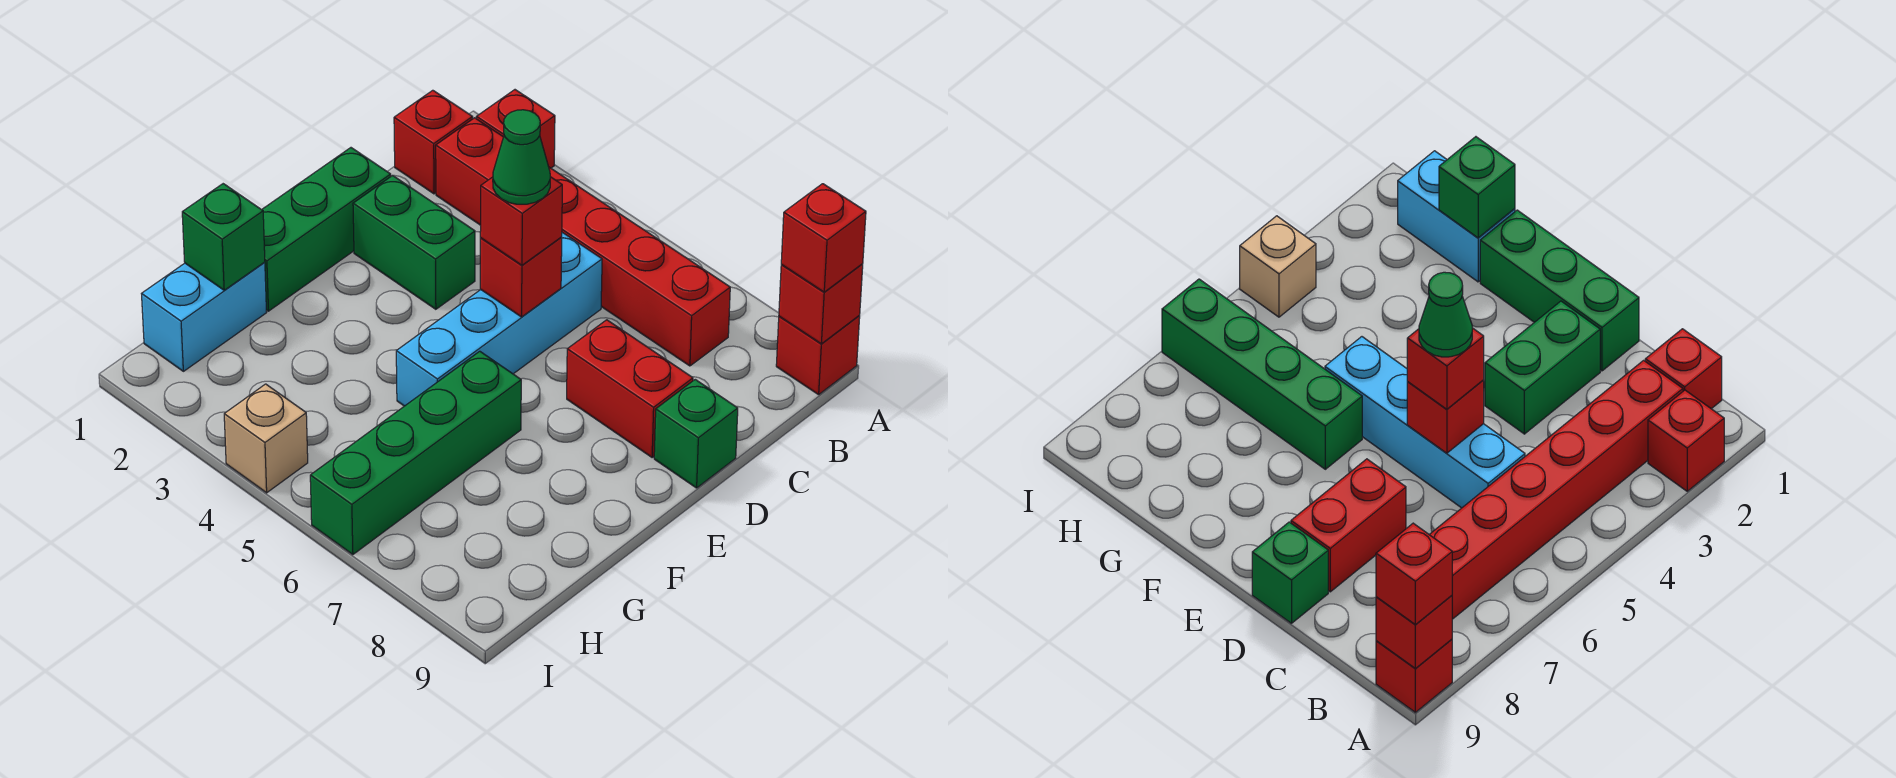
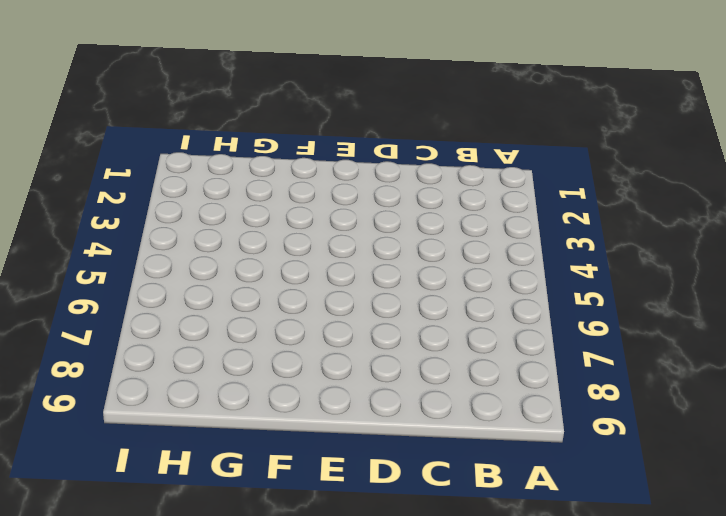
none -> red 1x1 brick [476,90,555,168]
none -> red 1x1 brick [776,315,860,395]
none -> red 1x1 brick [394,90,473,194]

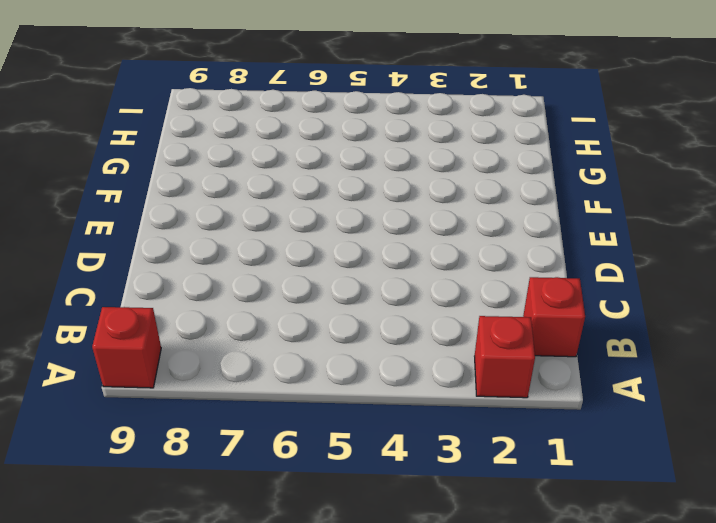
none -> red 1x6 brick [436,118,730,366]
none -> cyan 1x4 brick [396,232,602,406]
none -> green 1x3 brick [262,148,391,311]

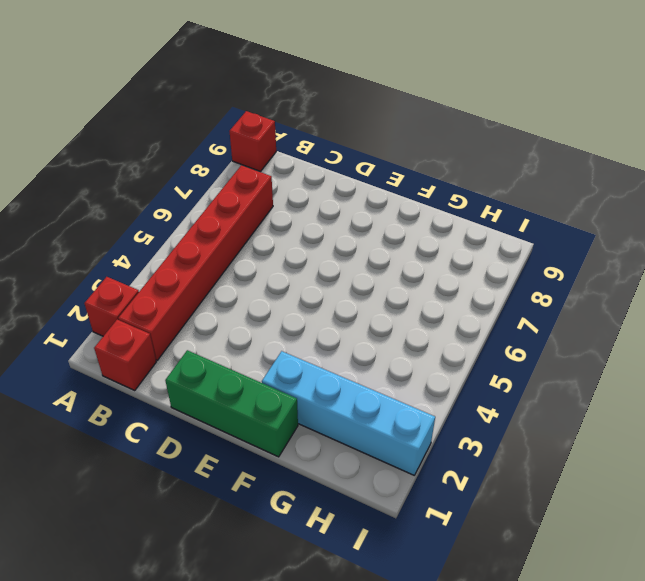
cyan 1x4 brick [262,351,435,475] -> cyan 1x4 brick moved to [396,232,602,406]
none -> green 1x2 brick [353,176,475,309]
none -> red 1x2 brick [567,320,693,457]
none -> green 1x1 brick [654,379,738,488]

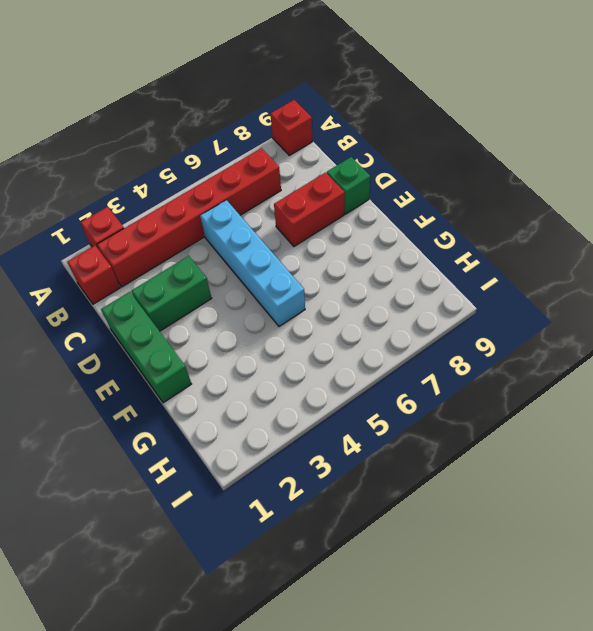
none -> green 1x4 brick [310,351,521,555]
none -> cyan 1x2 brick [142,262,267,371]
none -> tan 1x1 brick [224,384,308,493]

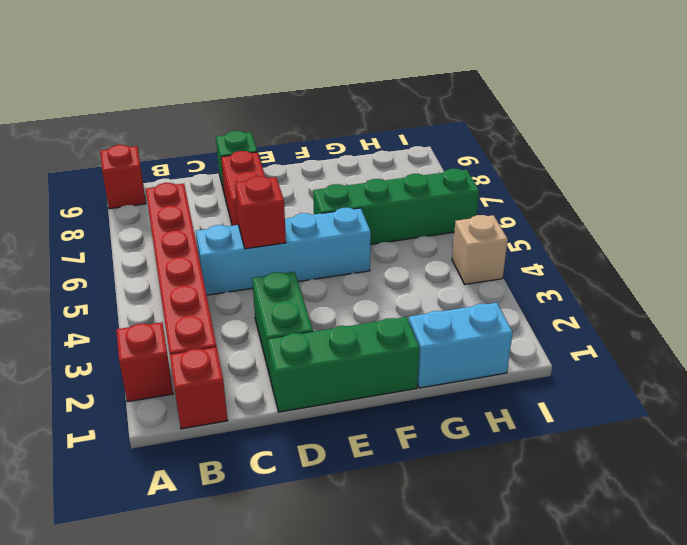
none -> red 1x1 brick [779,264,863,344]
none -> green 1x1 brick [182,184,265,290]
none -> red 1x1 brick [781,184,866,292]

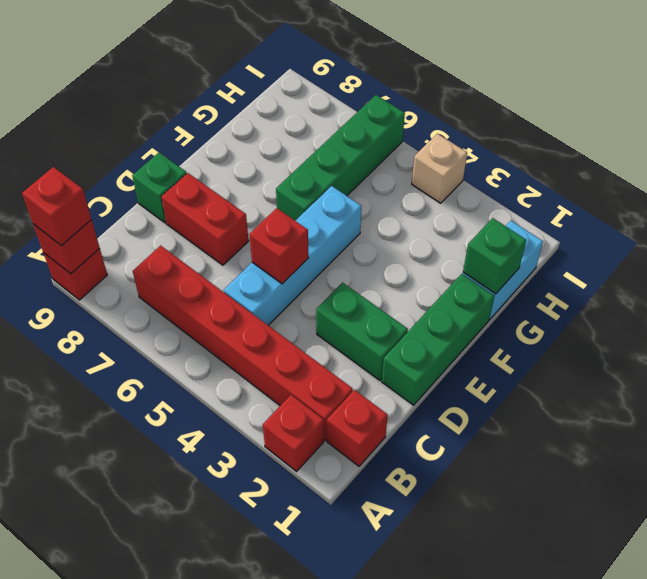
none -> red 1x1 brick [480,177,562,265]
none -> green 1x1 cone [493,110,550,204]

